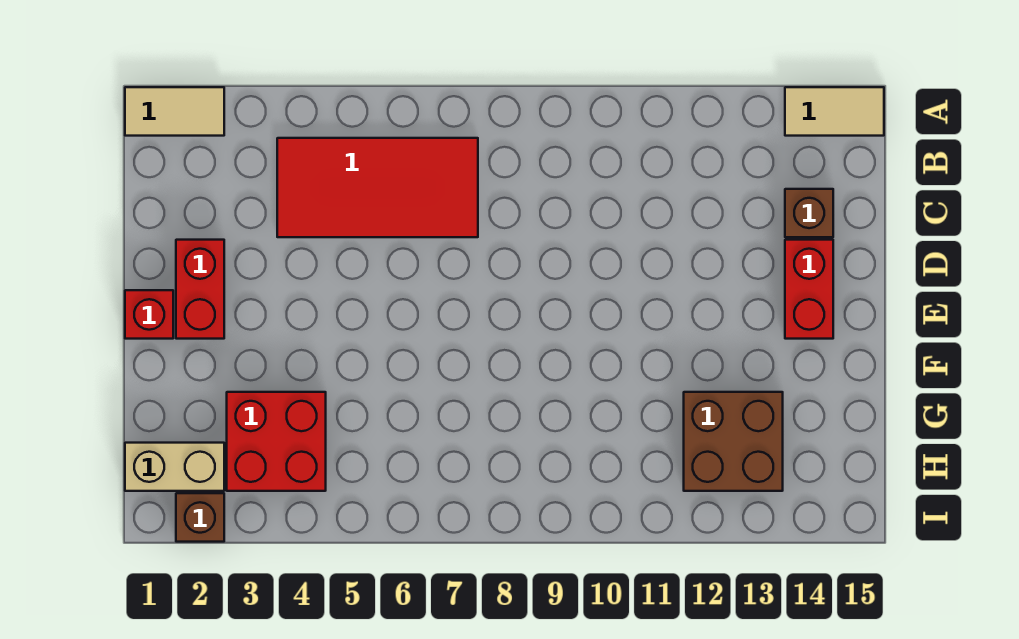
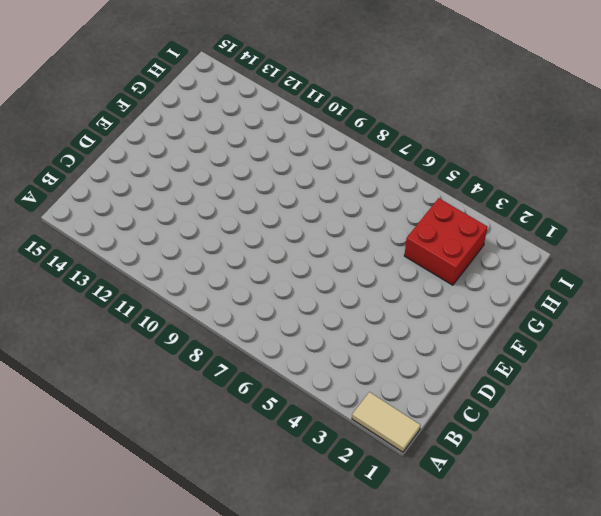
none -> tan 1x2 tile [785,87,884,136]
none -> red 2x4 tile [277,138,478,237]

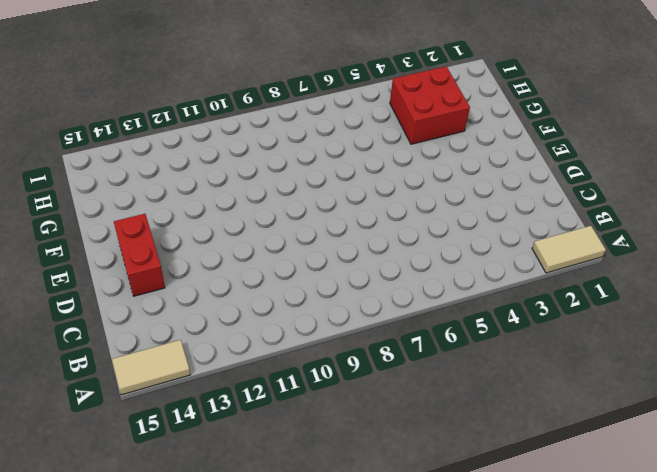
none -> red 2x4 tile [277,138,478,237]
none -> brown 1x1 brick [785,189,833,237]

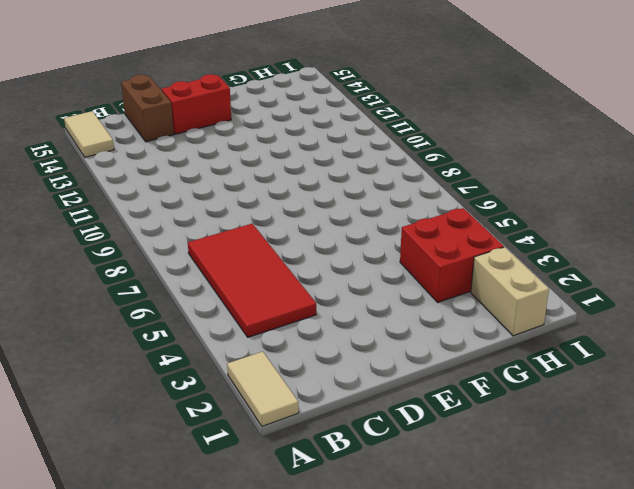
brown 1x2 brick [121,75,174,142] -> brown 1x1 brick [785,189,833,237]
none -> red 1x2 brick [176,240,224,339]
none -> red 1x1 brick [125,290,173,339]

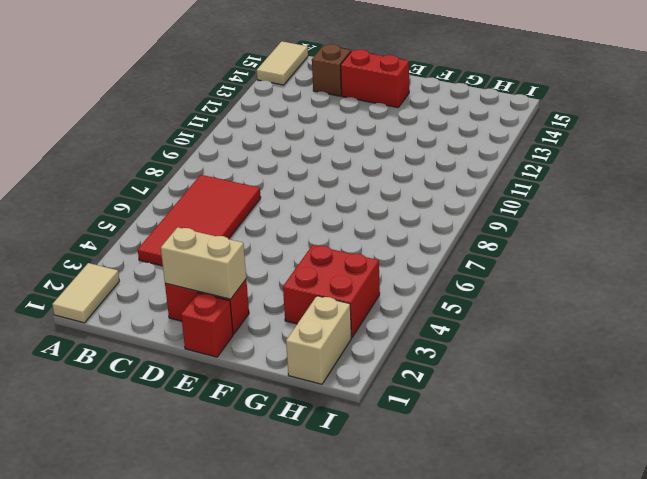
tan 1x2 brick [161,227,246,299] -> none
none -> brown 2x2 brick [684,392,783,491]
none -> brown 1x1 brick [176,493,224,542]

